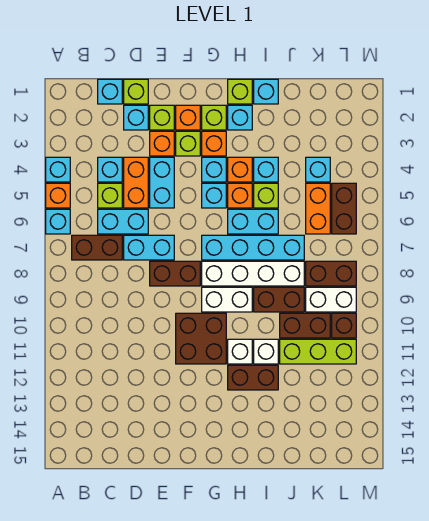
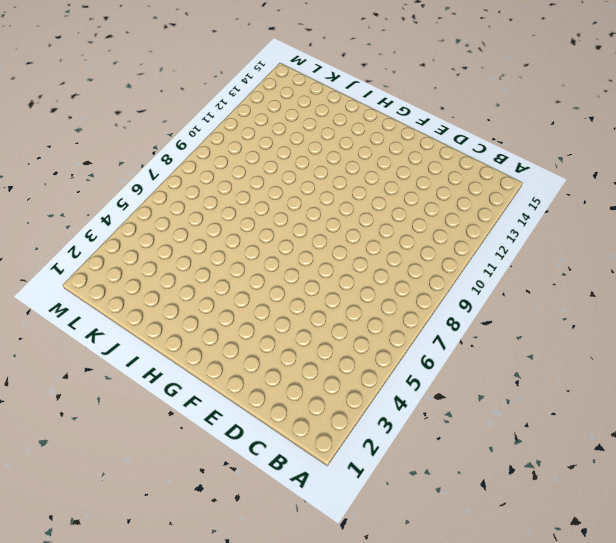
none -> cyan 1x1 brick [46,157,70,182]
none -> orange 1x1 brick [46,183,70,208]
none -> cyan 1x1 brick [46,209,70,234]
none -> brown 1x2 brick [72,235,122,260]

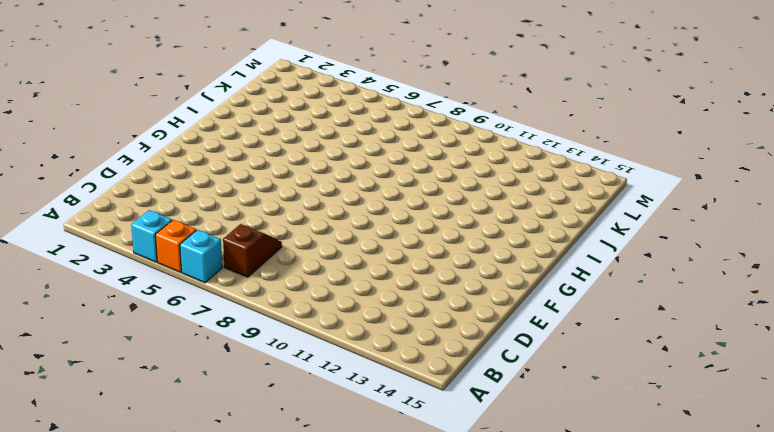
brown 1x2 slope [223,224,282,277] -> brown 1x2 brick [72,235,122,260]
none -> cyan 1x1 brick [98,79,122,104]
none -> cyan 1x1 brick [98,157,122,182]
none -> lime 1x1 brick [98,183,122,208]
none -> cyan 1x2 brick [98,209,148,234]

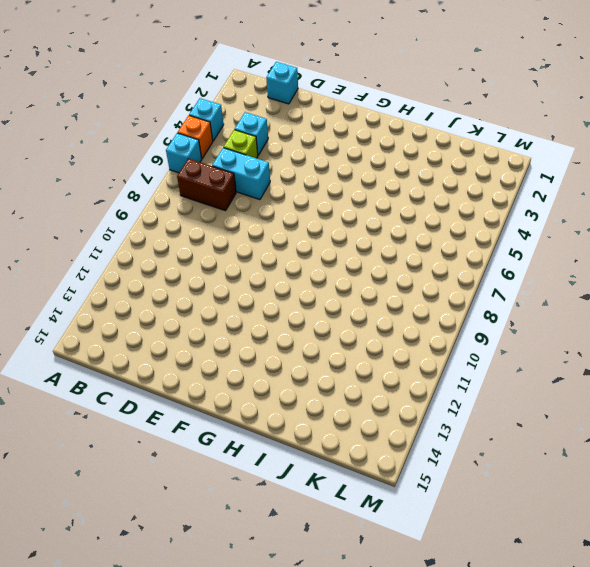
none -> lime 1x1 brick [124,79,148,104]
none -> cyan 1x1 brick [124,105,148,130]
none -> orange 1x2 brick [124,157,148,208]
none -> cyan 1x2 brick [124,235,174,260]

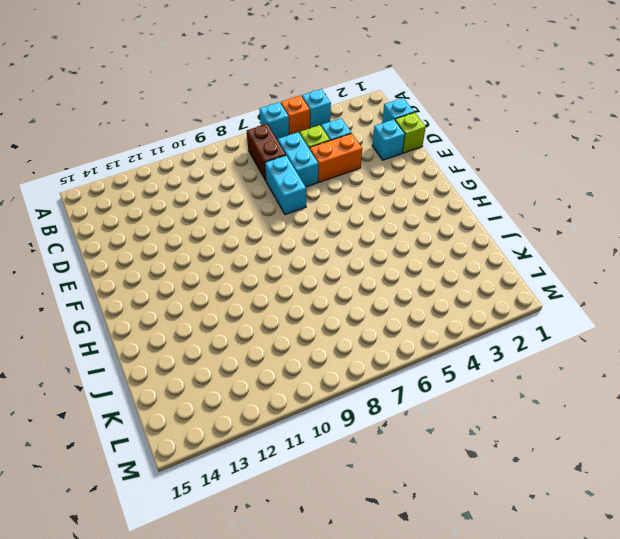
none -> lime 1x1 brick [150,105,174,130]
none -> orange 1x1 brick [150,131,174,156]
none -> cyan 1x2 brick [150,157,174,208]
none -> brown 1x2 brick [150,261,200,286]

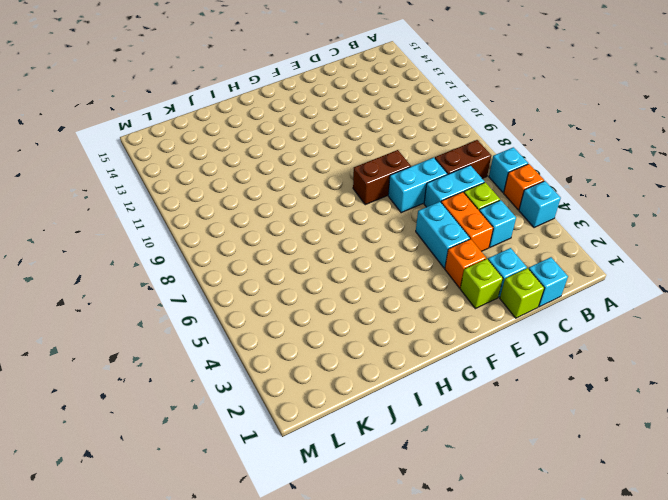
none -> orange 1x1 brick [176,105,200,130]
none -> lime 1x1 brick [176,131,200,156]
none -> brown 2x2 brick [176,313,226,364]
none -> lime 1x1 brick [202,105,226,130]

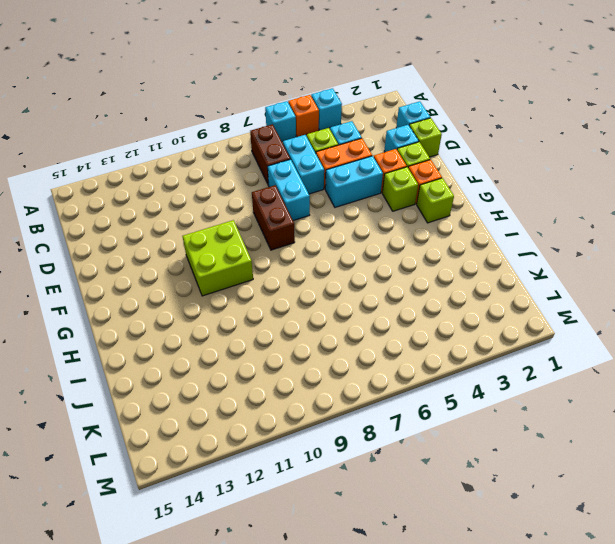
lime 2x2 brick [182,220,253,296] -> brown 2x2 brick [176,313,226,364]
none -> orange 1x1 brick [202,131,226,156]
none -> cyan 1x1 brick [202,157,226,182]
none -> cyan 1x1 brick [202,183,226,208]
none -> cyan 1x4 brick [202,235,304,260]

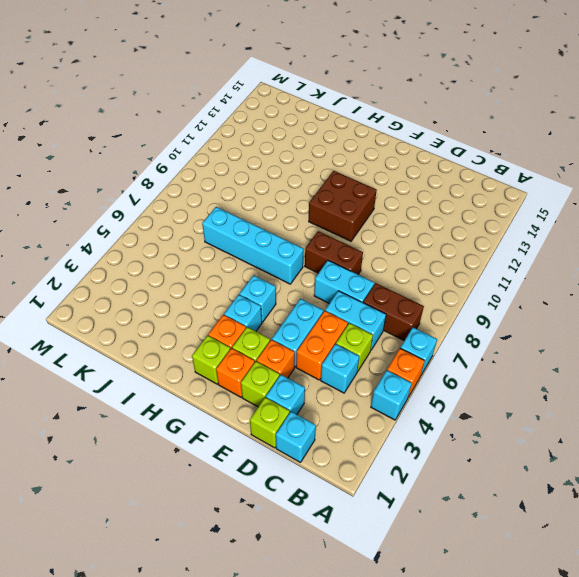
none -> white 1x4 brick [202,261,304,286]
none -> white 1x2 brick [202,287,252,312]
none -> lime 1x1 brick [228,79,252,104]
none -> cyan 1x1 brick [228,105,252,130]

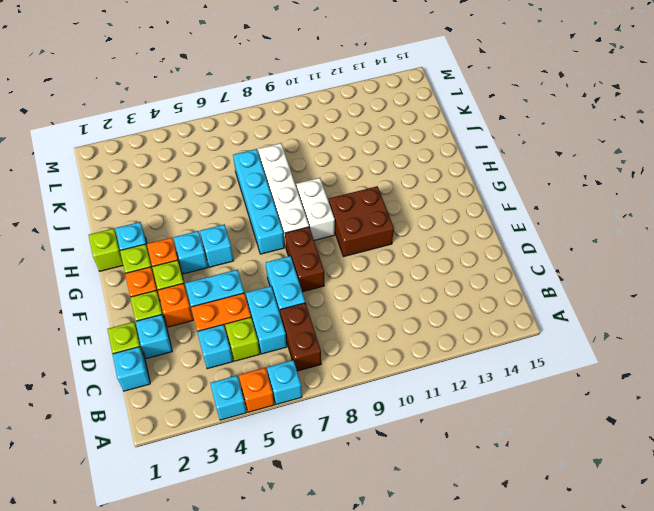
none -> orange 1x1 brick [228,157,252,182]
none -> orange 1x1 brick [228,183,252,208]
none -> cyan 1x2 brick [228,209,278,234]
none -> white 1x1 brick [228,339,252,364]

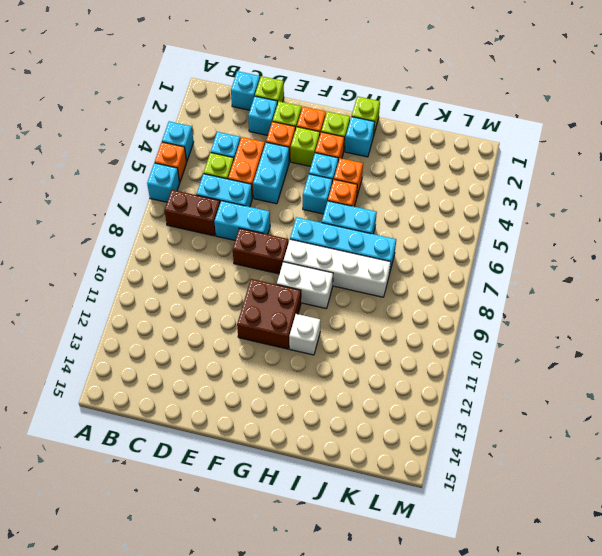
none -> brown 1x2 brick [228,365,278,390]
none -> cyan 1x1 brick [254,79,278,104]
none -> cyan 1x1 brick [254,157,278,182]
none -> lime 1x1 brick [254,183,278,208]

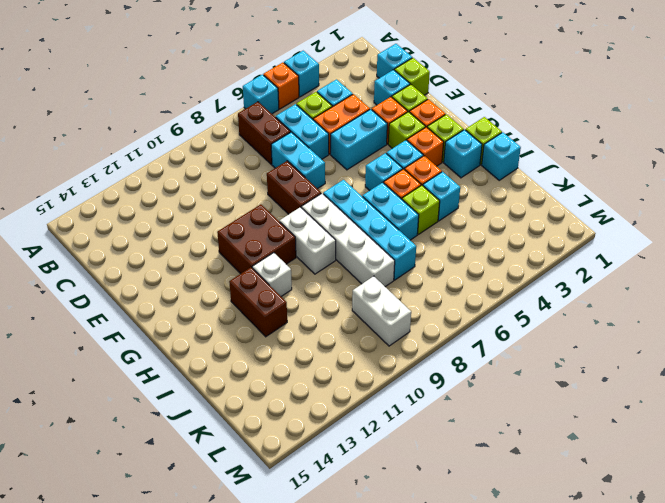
none -> brown 1x2 brick [254,287,304,312]
none -> white 1x1 brick [254,339,278,364]
none -> brown 1x2 brick [280,313,330,338]
none -> lime 1x3 brick [280,339,356,364]

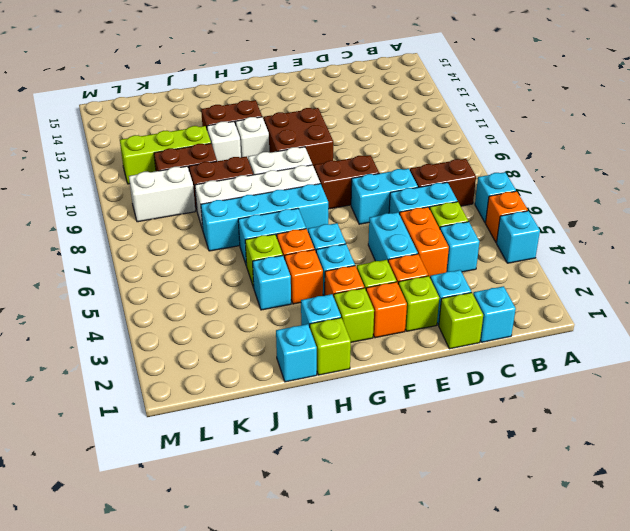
none -> cyan 1x1 brick [306,157,330,182]
none -> orange 1x2 brick [306,183,330,234]
none -> brown 1x2 brick [306,261,356,286]
none -> brown 1x2 brick [332,183,356,234]

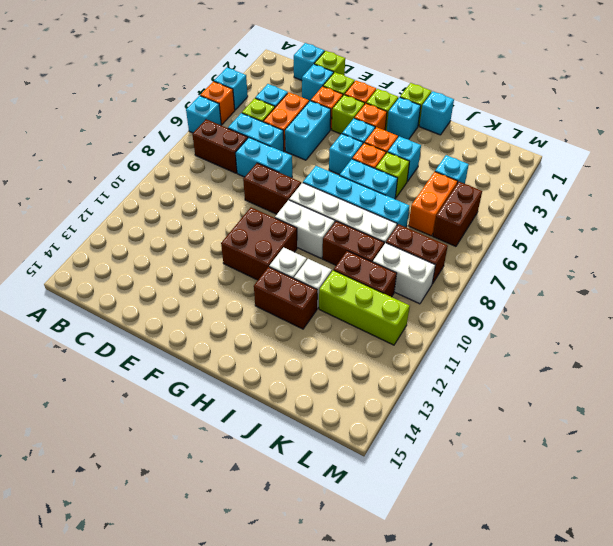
none -> brown 1x1 brick [332,313,356,338]

